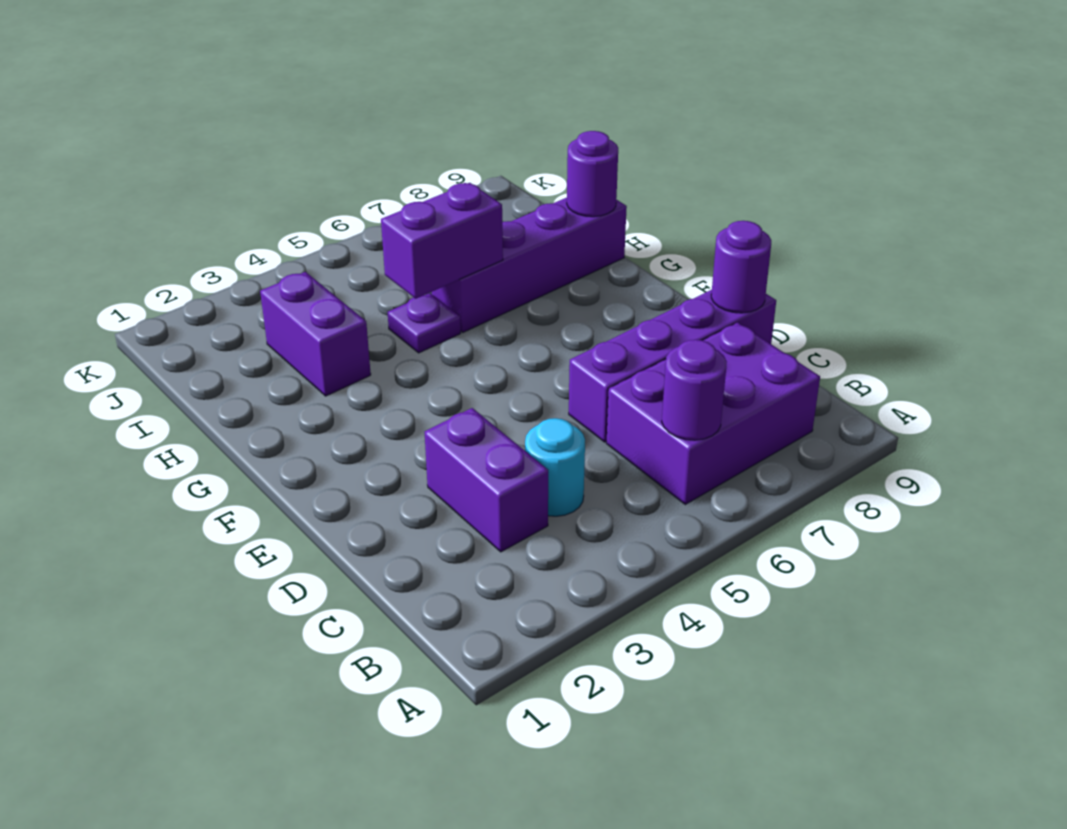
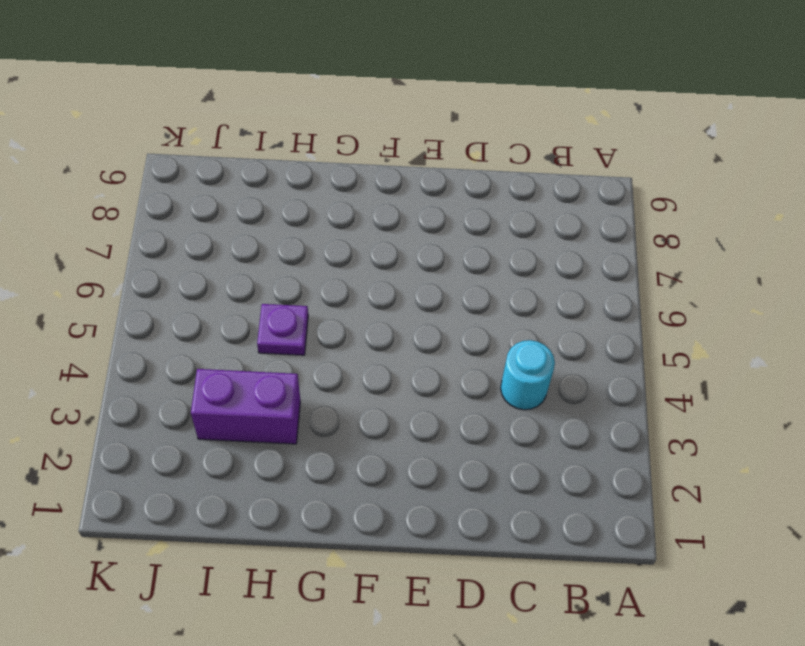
none -> purple 2x3 brick [606,322,820,504]
none -> purple 1x2 brick [425,408,548,552]

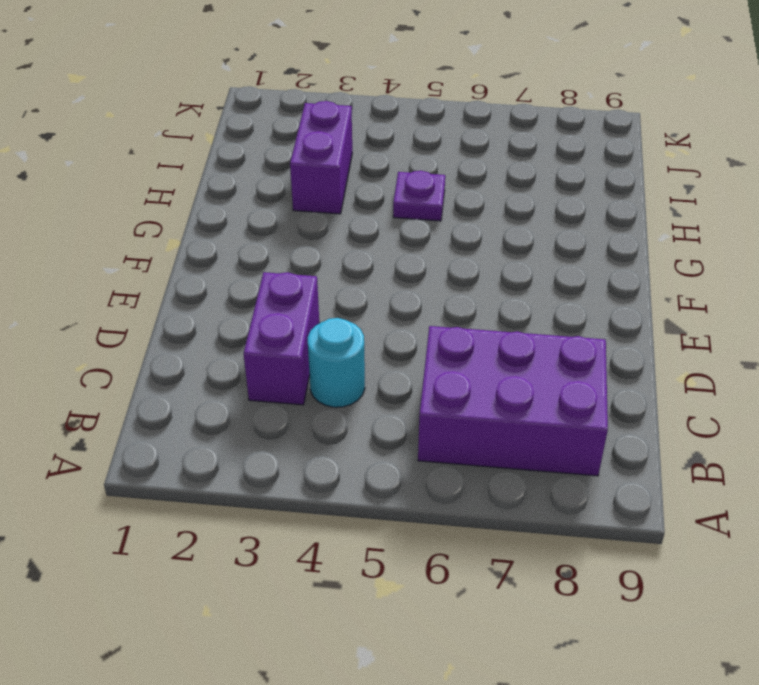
none -> purple 1x4 brick [569,290,776,442]
none -> purple 1x4 brick [432,198,627,332]

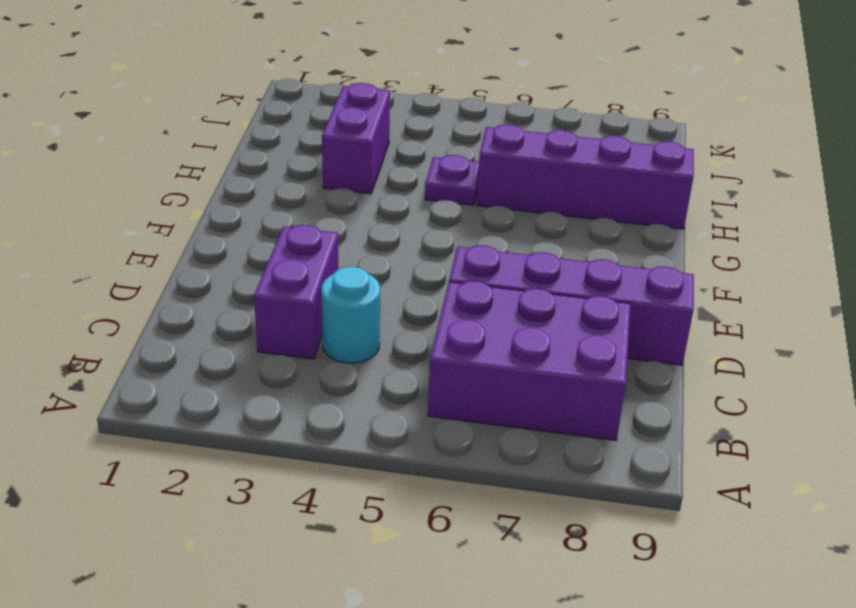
none -> purple 1x1 round brick [662,340,727,440]
none -> purple 1x1 round brick [711,221,771,313]

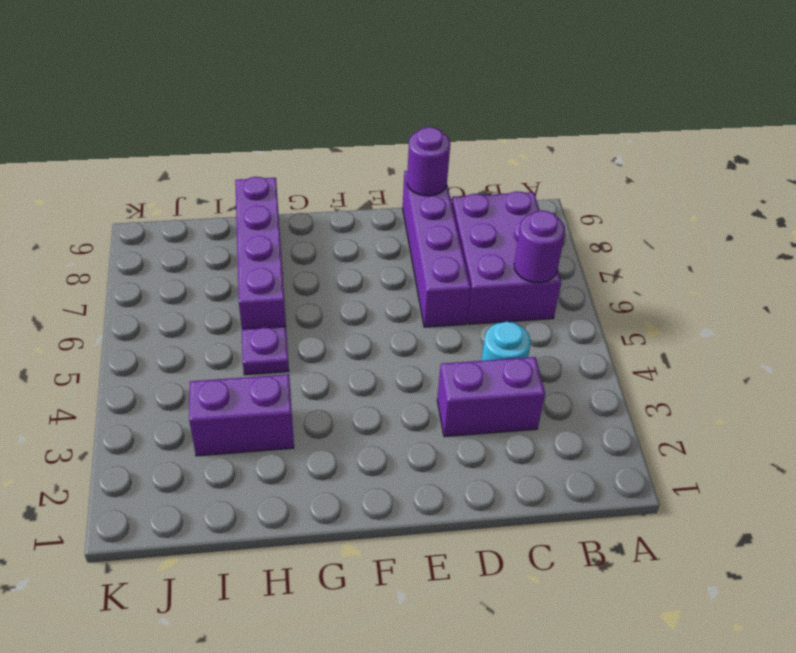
none -> purple 1x2 brick [381,183,503,299]
none -> purple 1x1 round brick [567,131,618,217]

